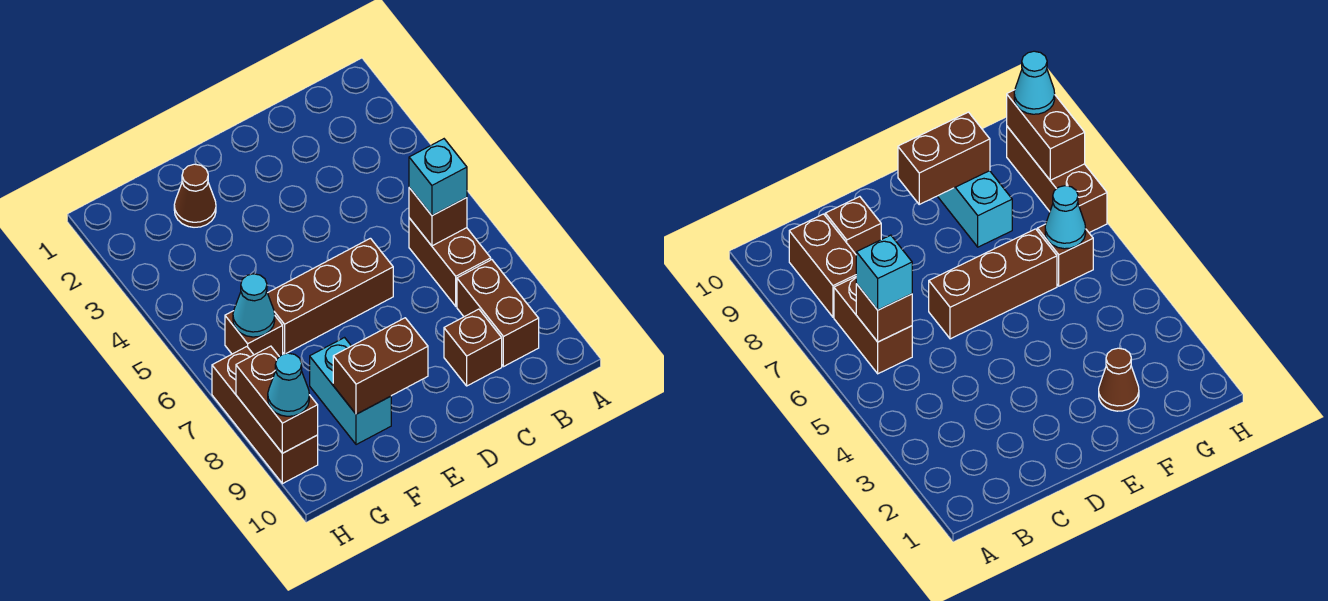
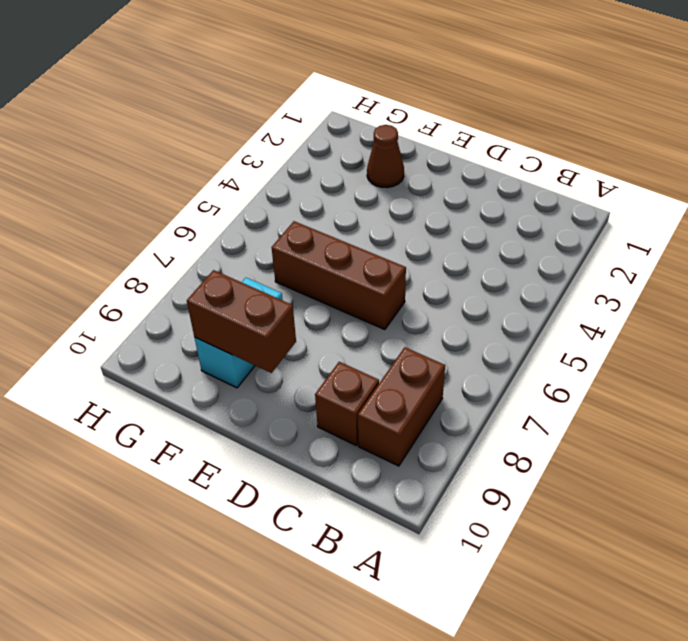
none -> brown 1x2 brick [409,218,491,306]
none -> brown 1x1 brick [225,311,283,357]
none -> brown 1x3 brick [212,347,318,484]

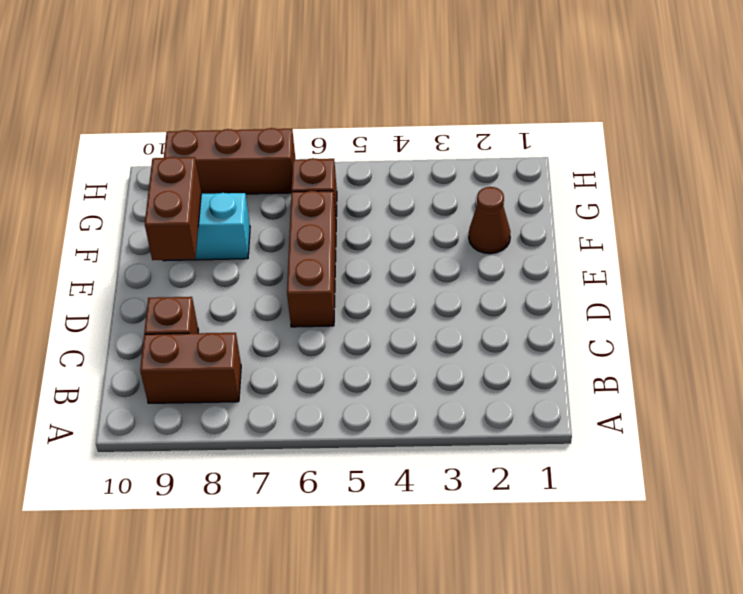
none -> brown 1x2 brick [409,218,491,306]
none -> brown 1x1 brick [409,188,467,246]
none -> cyan 1x1 cone [233,274,275,337]

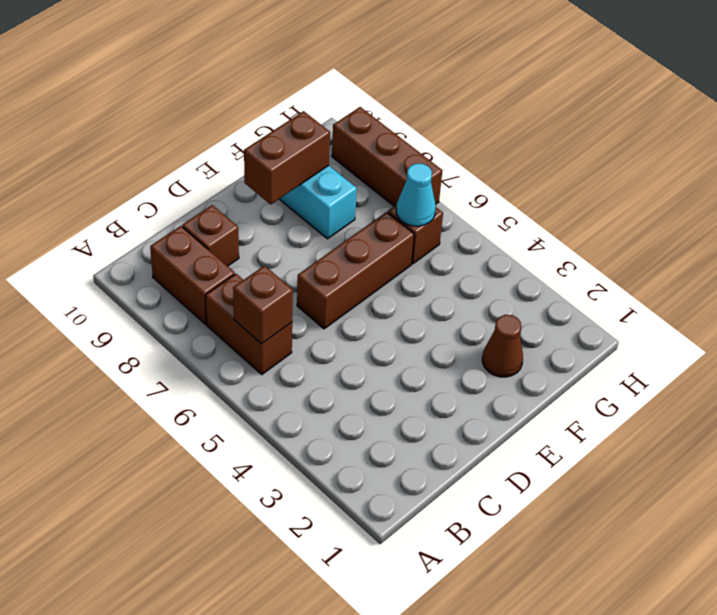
none -> brown 1x2 brick [236,346,318,453]
none -> cyan 1x1 brick [409,139,467,216]
none -> cyan 1x1 cone [268,353,309,416]

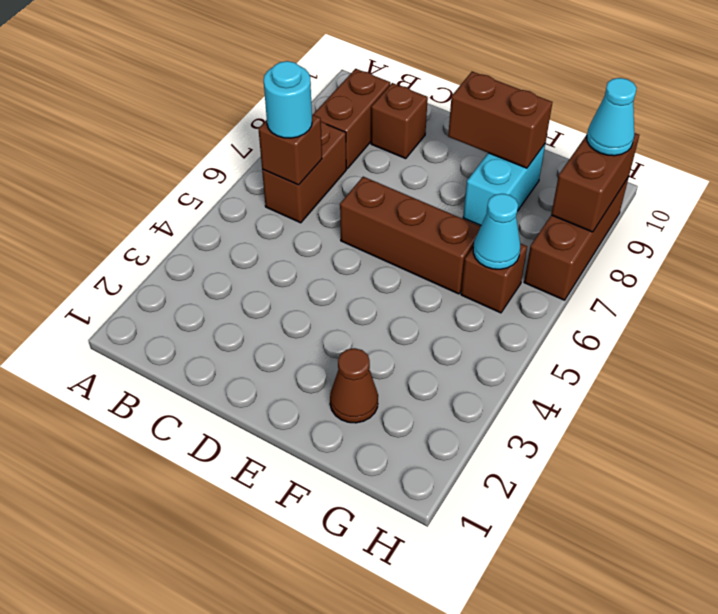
cyan 1x1 round brick [264,61,312,138] -> cyan 1x1 brick [409,139,467,216]

